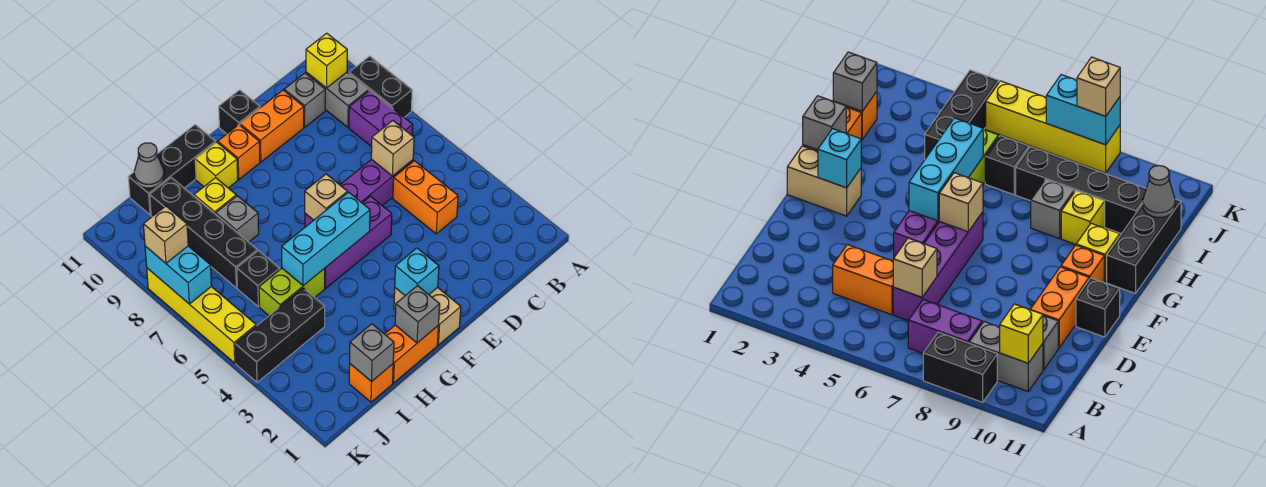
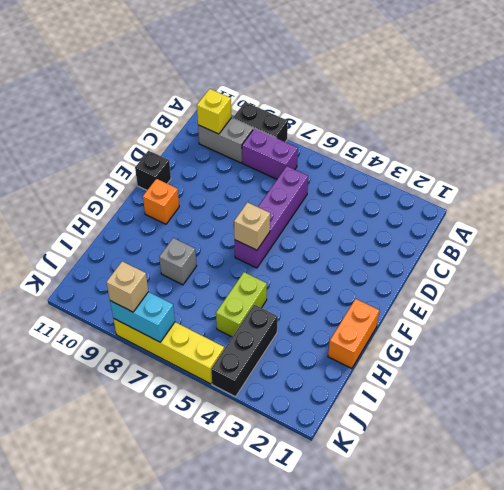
none -> orange 1x2 brick [393,161,458,234]
none -> grey 1x1 brick [284,73,325,127]
none -> orange 1x2 brick [240,90,304,162]
none -> purple 1x3 brick [324,196,392,288]

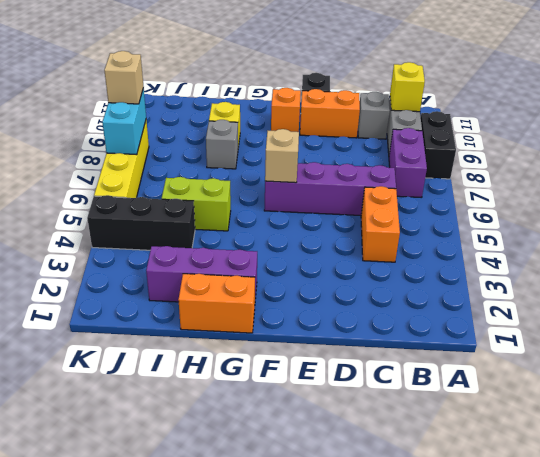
purple 1x3 brick [146,246,257,302] -> purple 1x3 brick moved to [324,196,392,288]
none -> tan 1x2 brick [394,288,461,345]
none -> yellow 1x1 brick [195,142,238,188]
none -> black 1x3 brick [128,125,216,215]
none -> orange 1x1 brick [349,364,393,402]

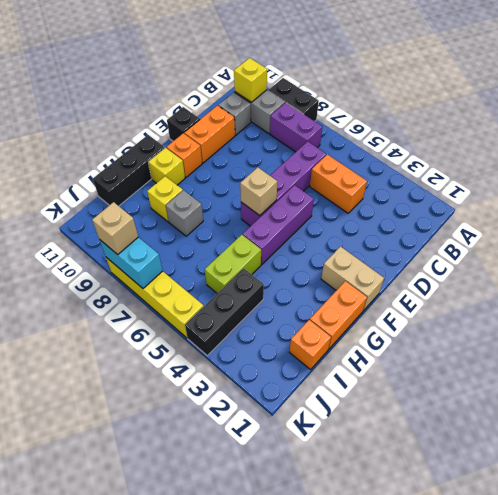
none -> black 1x1 brick [237,251,280,307]
none -> black 1x4 brick [150,178,258,288]
none -> tan 1x1 brick [371,121,414,176]
none -> cyan 1x1 brick [395,248,439,296]

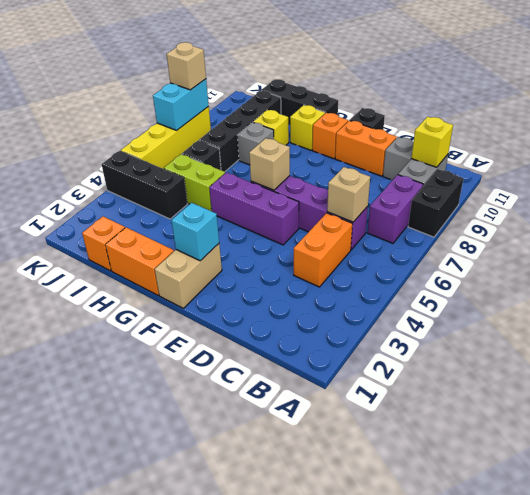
none -> cyan 1x3 brick [282,192,370,286]
none -> grey 1x1 brick [395,286,440,343]
none -> grey 1x1 brick [350,324,394,382]
none -> grey 1x1 cone [134,143,164,188]

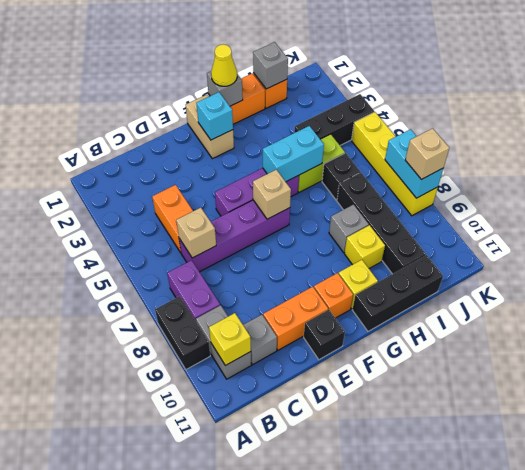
yellow 1x1 cone [211,44,237,86] -> none
cyan 1x2 brick [263,126,324,182] -> cyan 1x3 brick [282,192,370,286]
none -> grey 1x1 cone [134,143,164,188]

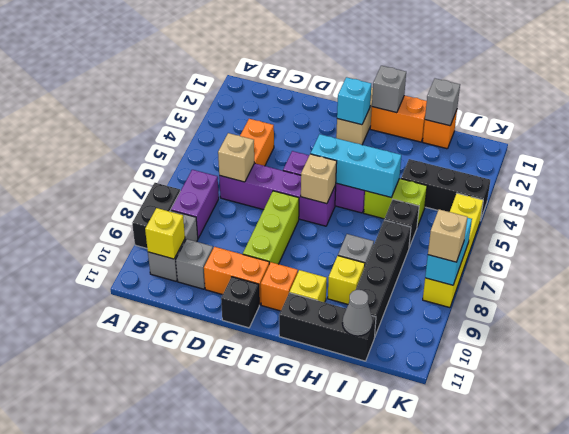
lime 1x3 brick [243,191,299,264] -> none

